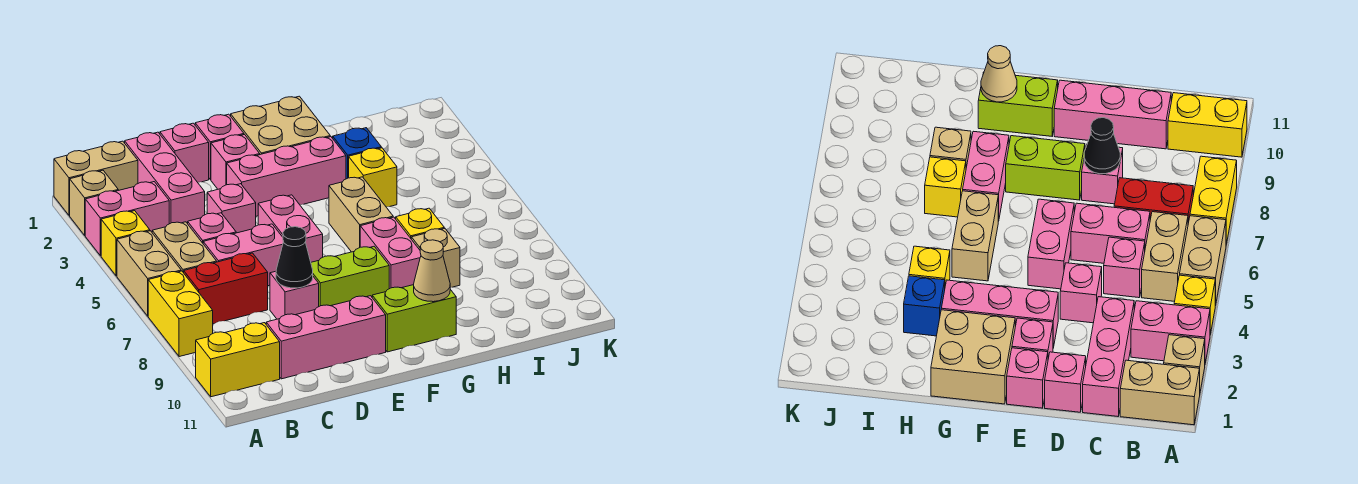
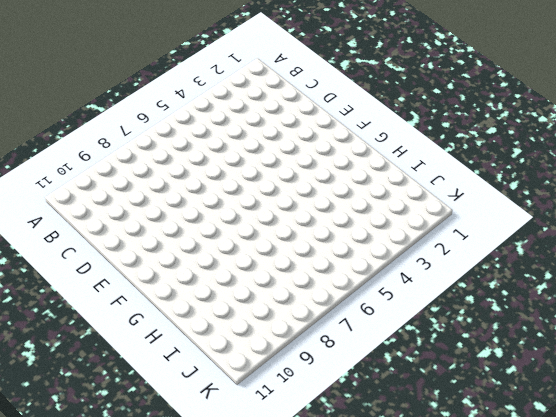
none -> tan 1x2 brick [54,141,138,215]
none -> tan 1x1 brick [70,170,118,235]
none -> pink 1x2 brick [85,182,169,256]
none -> yellow 1x1 brick [101,211,150,276]

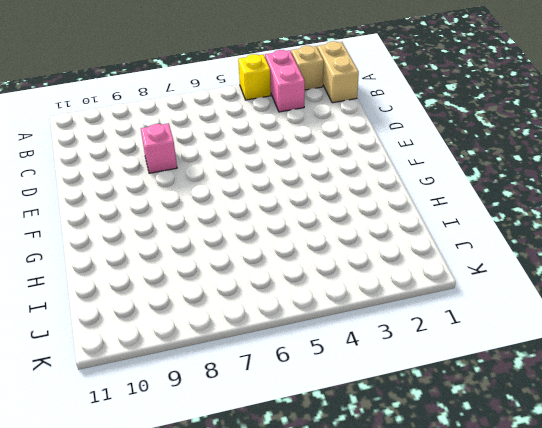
none -> tan 1x2 brick [117,231,181,316]
none -> yellow 1x2 brick [148,271,213,357]
none -> yellow 1x2 brick [196,323,280,397]
none -> tan 1x2 brick [152,222,217,273]

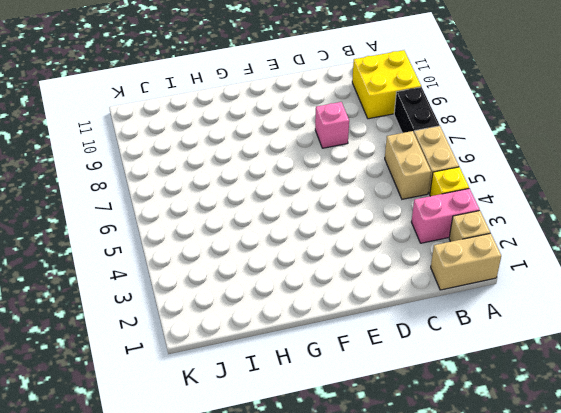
black 1x2 brick [394,87,440,133] -> yellow 1x2 brick [148,271,213,357]
yellow 2x2 brick [352,50,421,119] -> yellow 1x2 brick [196,323,280,397]
none -> red 1x2 brick [184,253,268,324]
none -> pink 1x3 brick [125,132,205,224]
none -> pink 1x1 brick [188,213,236,243]
none -> pink 1x2 brick [203,224,283,286]

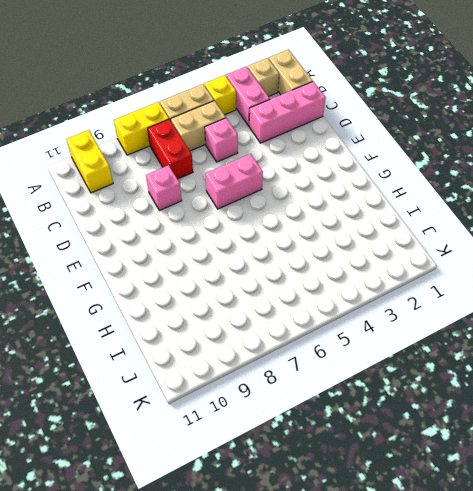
none -> pink 1x2 brick [203,224,283,286]
none -> pink 1x3 brick [266,296,386,379]
none -> pink 1x1 brick [160,123,209,182]
none -> pink 1x1 brick [207,184,256,233]

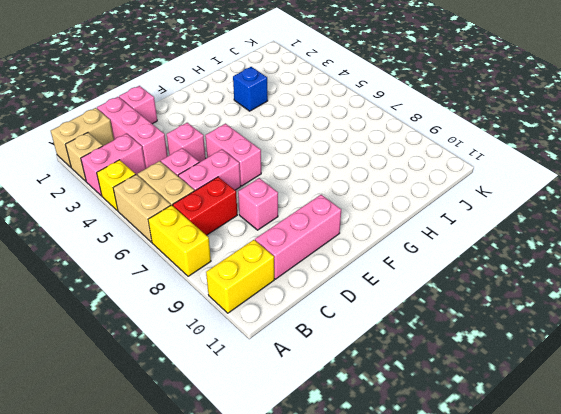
none -> pink 1x1 brick [195,114,244,180]
none -> pink 1x1 brick [211,135,260,189]
none -> pink 1x3 brick [227,137,346,216]
none -> lime 1x2 brick [311,246,389,306]

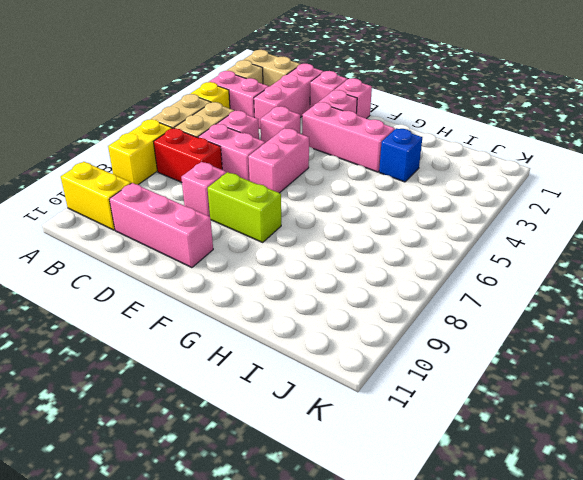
none -> tan 2x2 brick [231,96,330,155]
none -> lime 1x2 brick [372,285,456,352]
none -> tan 1x2 brick [329,177,393,252]
none -> pink 1x2 brick [360,217,421,289]

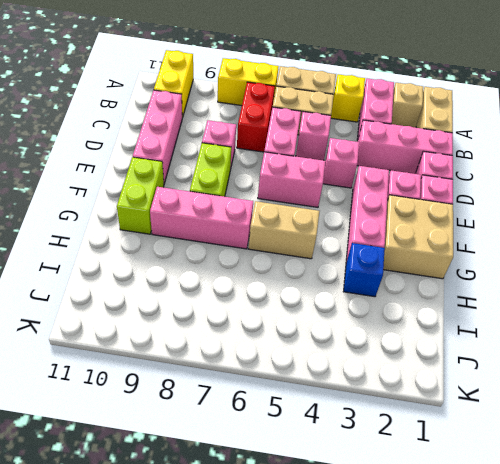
pink 1x3 brick [150,187,253,249] -> pink 1x2 brick [360,217,421,289]
none -> yellow 1x1 brick [349,148,397,207]
none -> yellow 1x1 brick [396,208,444,238]
none -> tan 1x1 brick [411,228,460,287]
none -> black 1x1 cone [276,227,313,288]

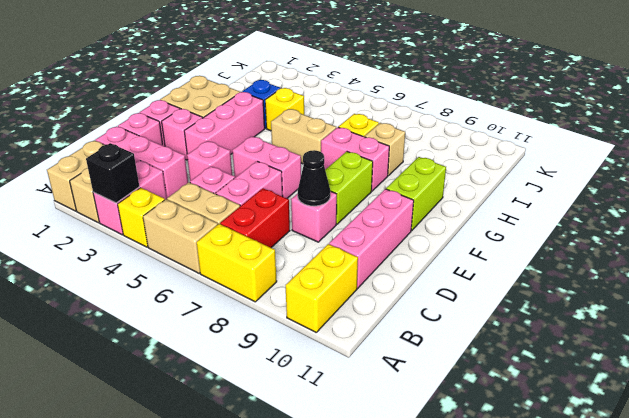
black 1x1 brick [86,143,139,203] -> none
none -> tan 1x1 cone [414,240,450,302]

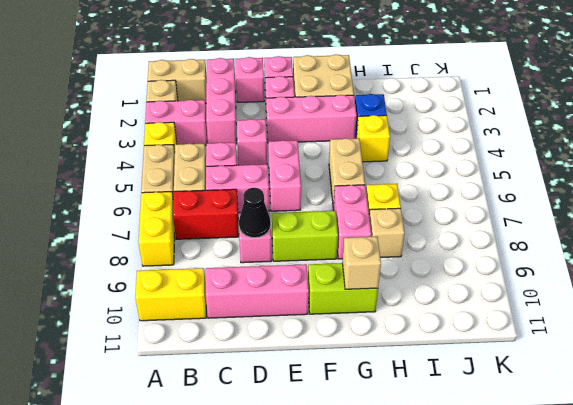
tan 1x1 brick [343,237,381,289] -> tan 1x1 cone [414,240,450,302]

